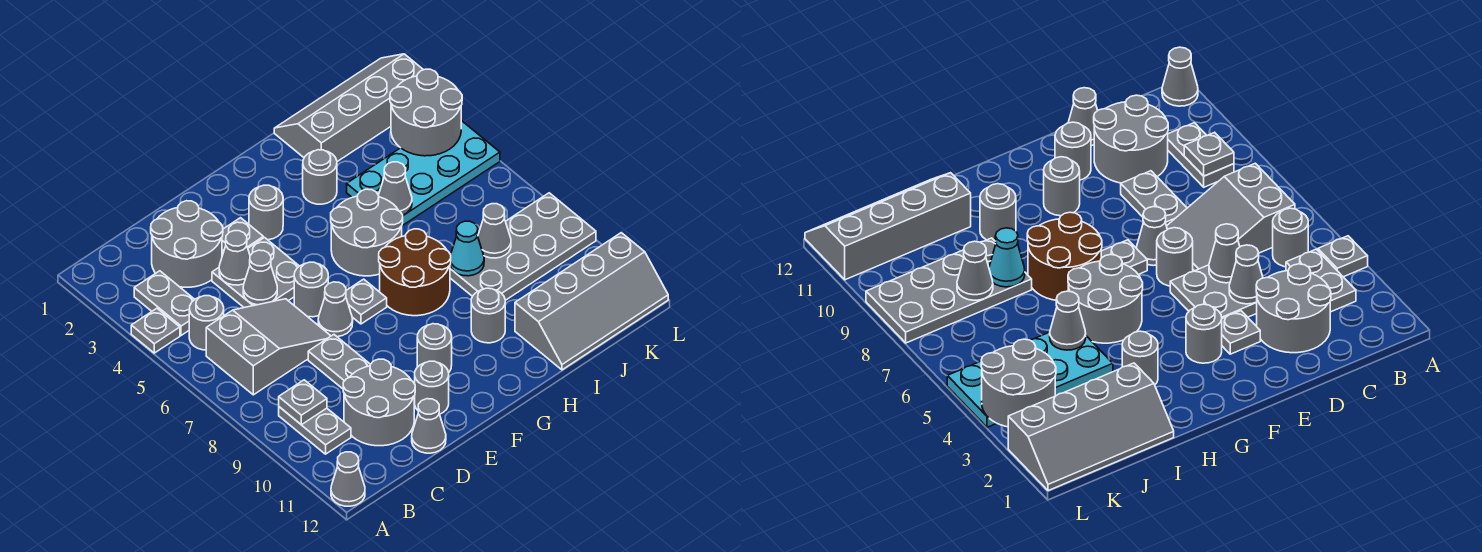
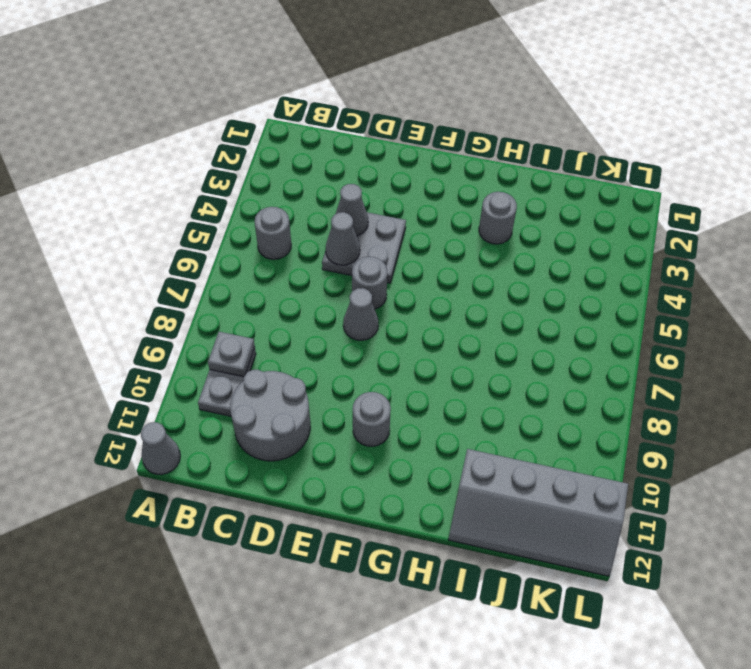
none -> grey 1x1 plate [131,308,180,353]
none -> grey 1x2 plate [134,271,195,335]
none -> grey 2x3 slope [206,299,331,395]
none -> grey 2x2 round brick [151,201,223,287]

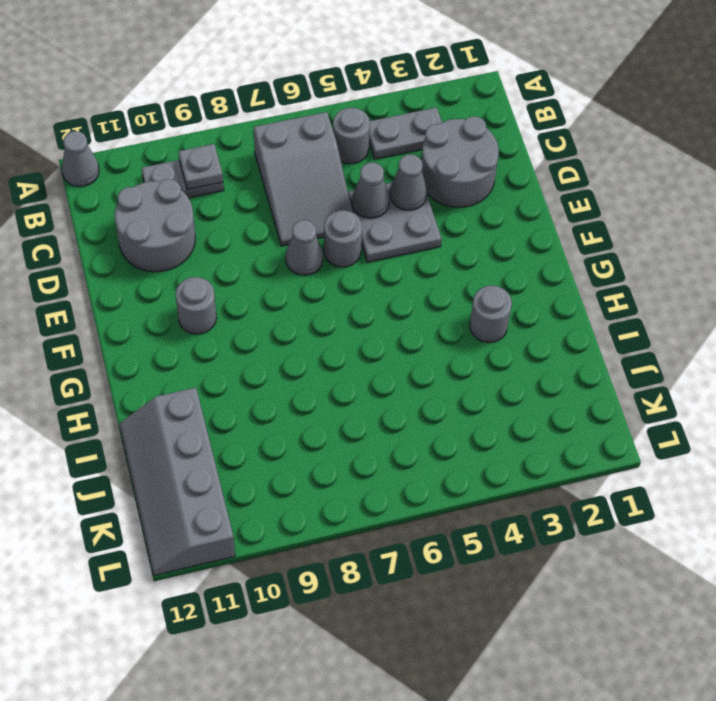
none -> grey 1x1 plate [131,308,180,353]
none -> grey 1x2 plate [308,335,370,389]
none -> grey 1x1 cone [412,399,446,453]
none -> grey 1x1 plate [222,218,263,251]

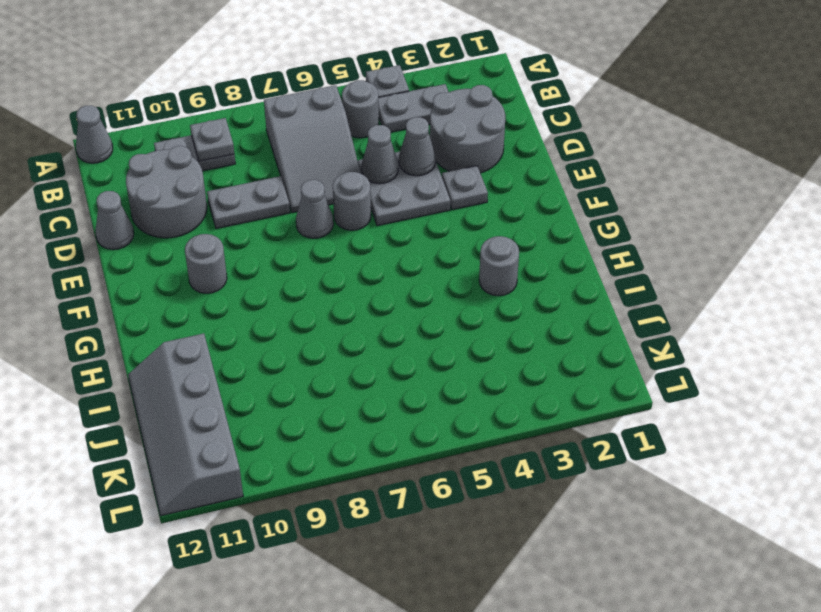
none -> grey 1x1 round brick [414,361,449,414]
none -> grey 1x1 round brick [249,185,283,240]
none -> grey 1x1 plate [346,279,387,324]
none -> grey 2x2 round brick [331,189,403,276]

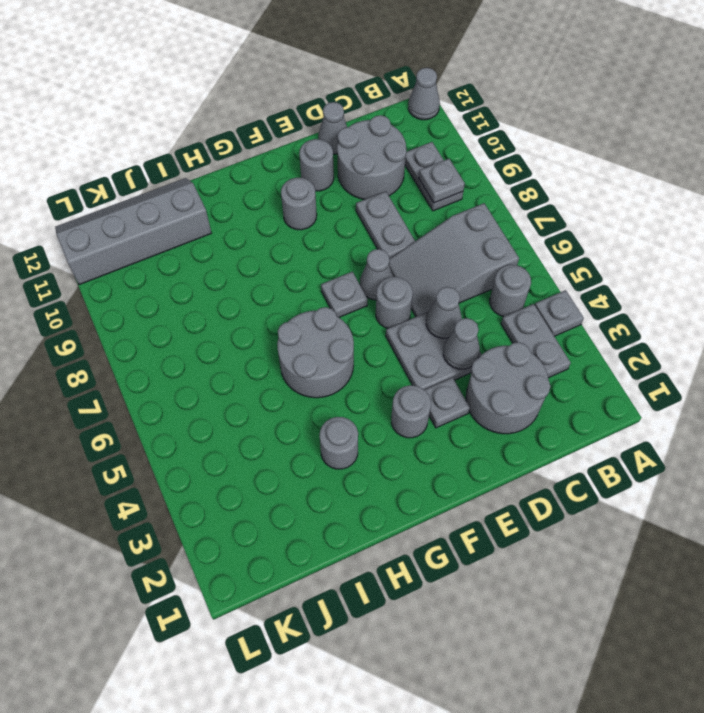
none -> brown 2x2 round brick [379,229,451,316]
none -> grey 1x1 round brick [471,288,505,343]
none -> grey 2x4 slope [274,54,423,162]
none -> cyan 2x4 plate [347,121,500,226]

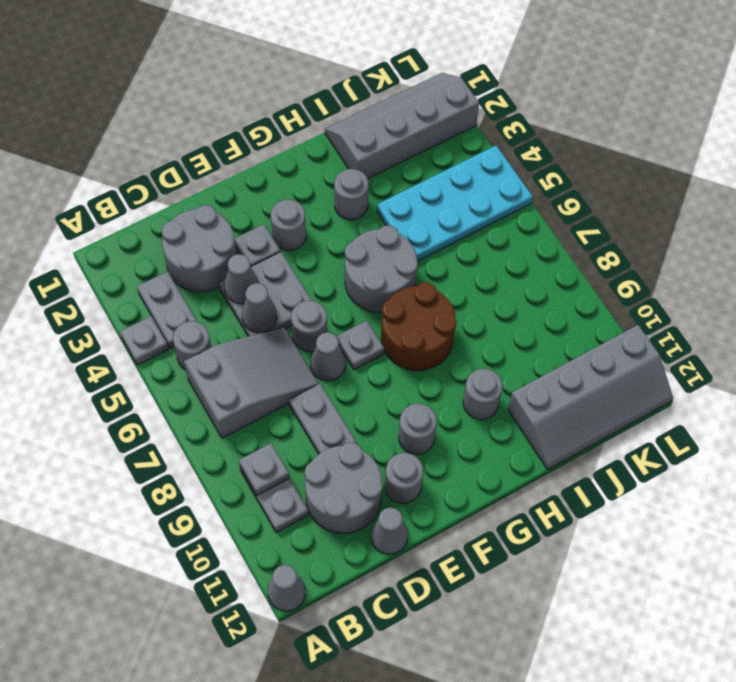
none -> grey 2x4 plate [450,193,596,300]
none -> grey 1x1 cone [379,162,412,215]
none -> cyan 1x1 cone [450,221,484,276]
none -> grey 1x1 cone [478,204,511,258]

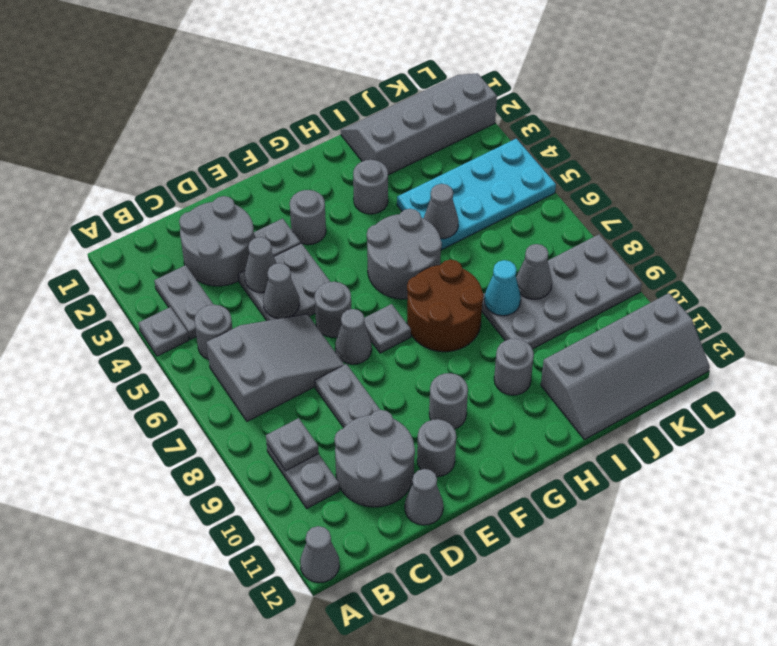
none -> grey 2x2 round brick [390,69,462,156]

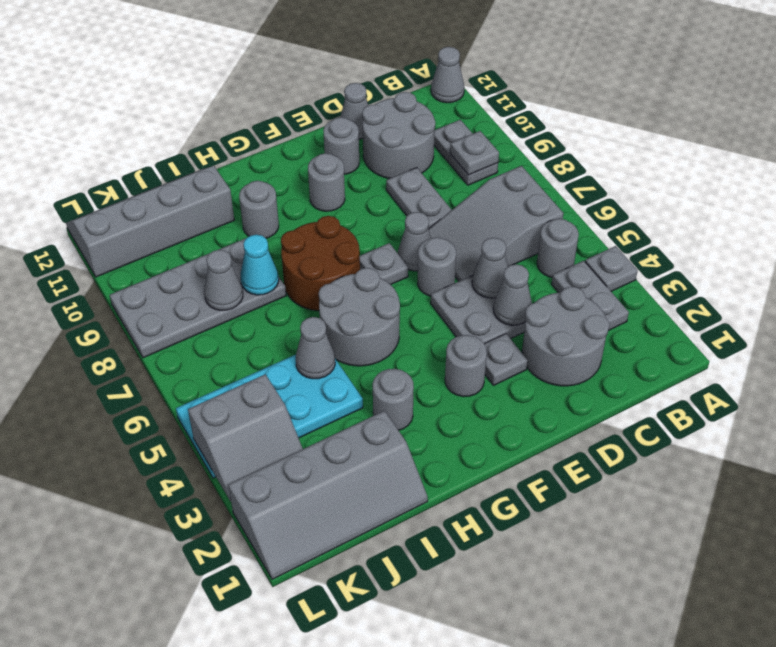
grey 2x2 slope [188,374,303,501] -> grey 2x2 round brick [390,69,462,156]

